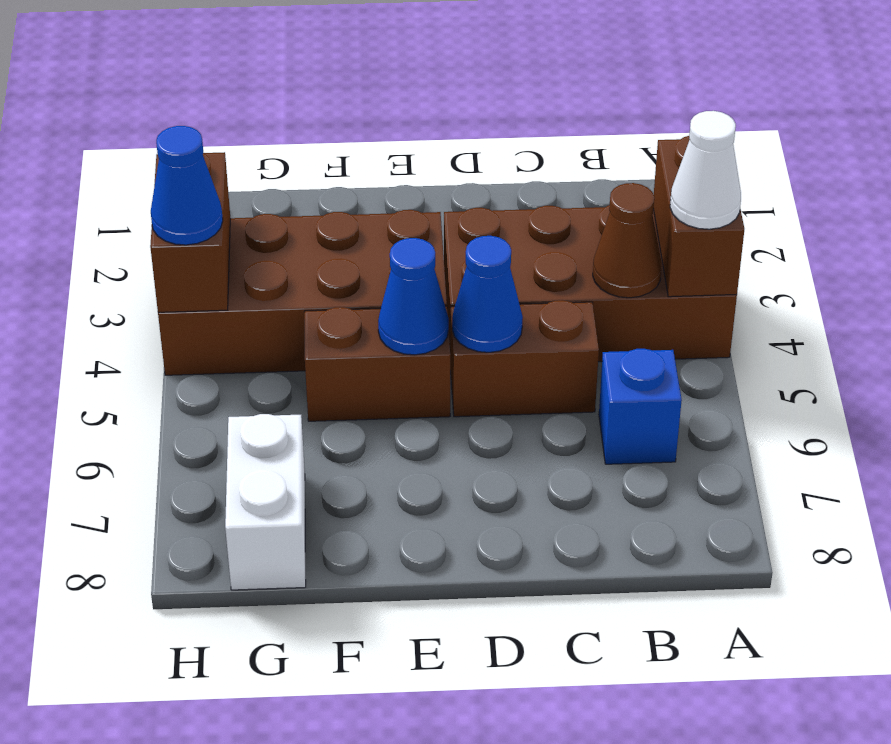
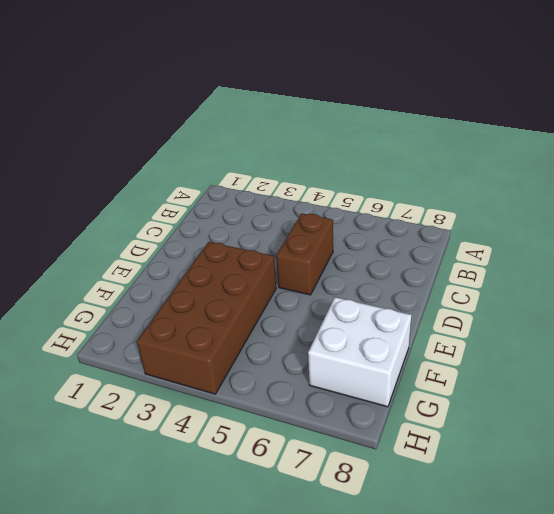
white 2x2 brick [308,297,412,407] -> white 1x2 brick [225,414,306,590]
none -> brown 2x4 brick [444,205,737,362]
none -> blue 1x1 brick [599,349,682,464]
none -> brown 1x2 brick [304,306,450,421]

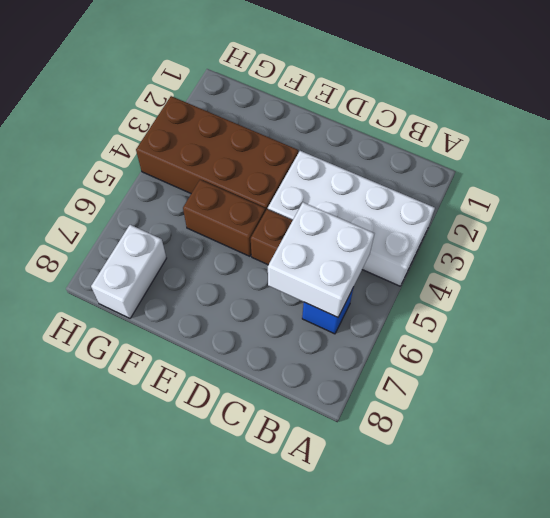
white 2x4 brick [268,151,435,286] -> brown 2x4 brick [444,205,737,362]
white 2x2 brick [268,202,375,317] -> none
none -> brown 1x2 brick [653,136,744,297]
none -> brown 1x1 cone [593,183,662,298]
none -> blue 1x1 cone [452,236,523,352]

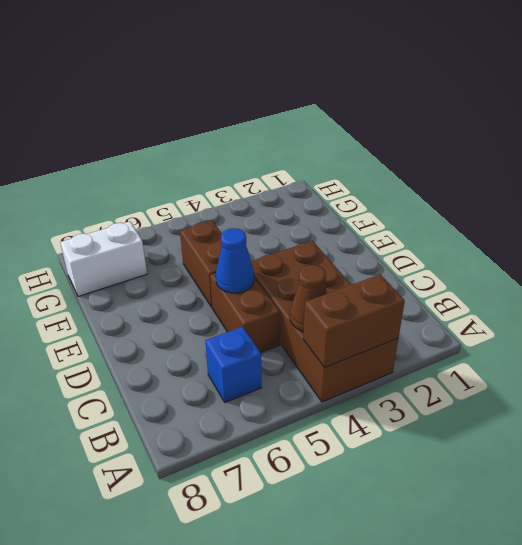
none -> brown 2x4 brick [158,210,447,375]
none -> blue 1x1 cone [378,238,449,355]
none -> brown 1x2 brick [150,152,230,312]

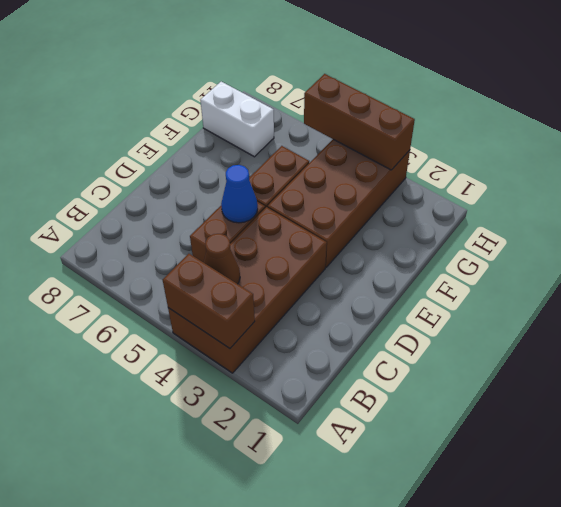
brown 1x3 brick [304,74,415,170] -> brown 1x2 brick [150,152,230,312]
none -> blue 1x1 brick [599,349,682,464]
none -> blue 1x1 cone [378,238,449,355]
none -> white 1x1 cone [670,111,741,229]

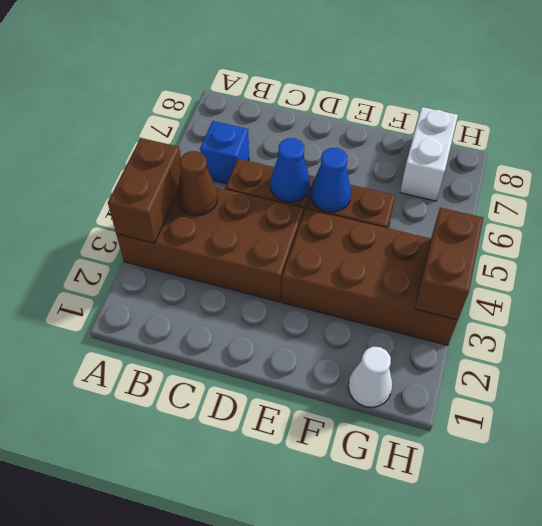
white 1x1 cone [348,347,392,407] -> white 1x1 cone moved to [670,111,741,229]
none -> blue 1x1 cone [151,126,223,245]

